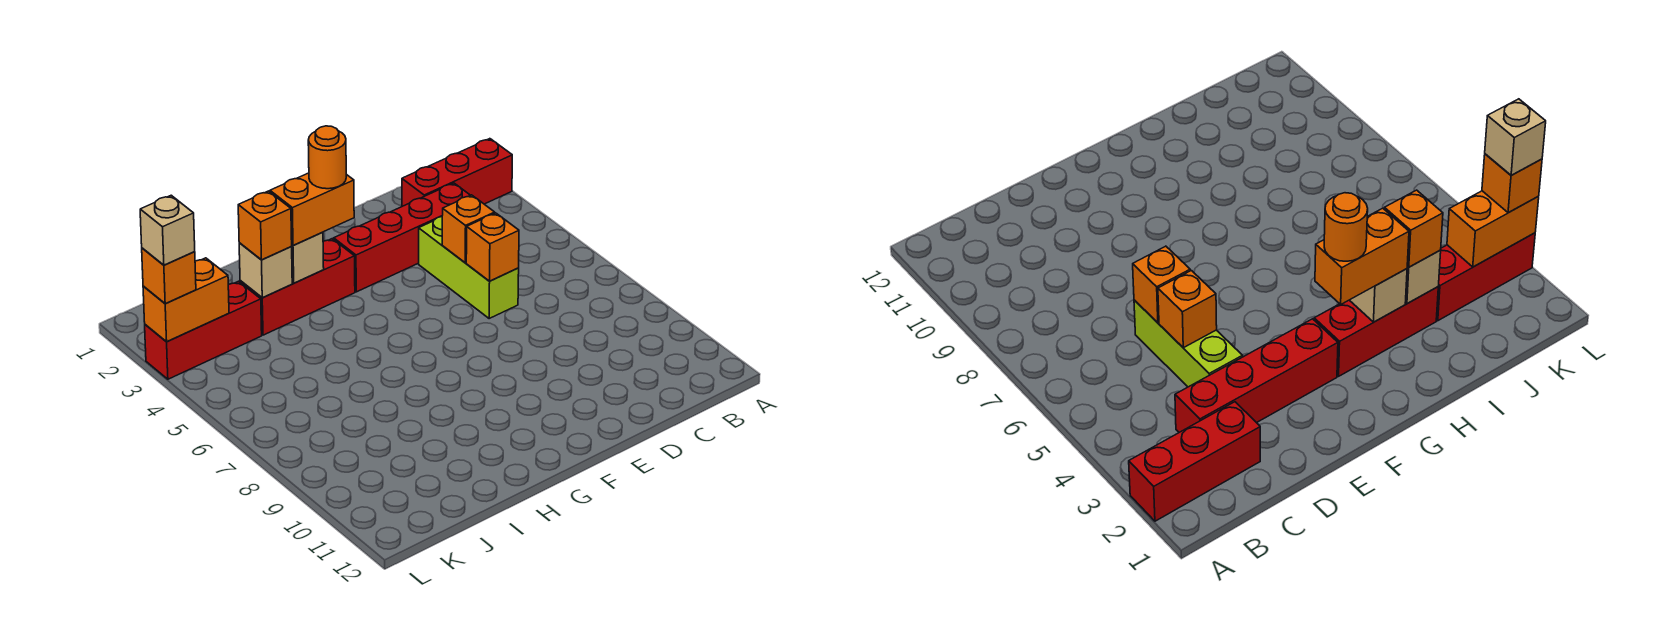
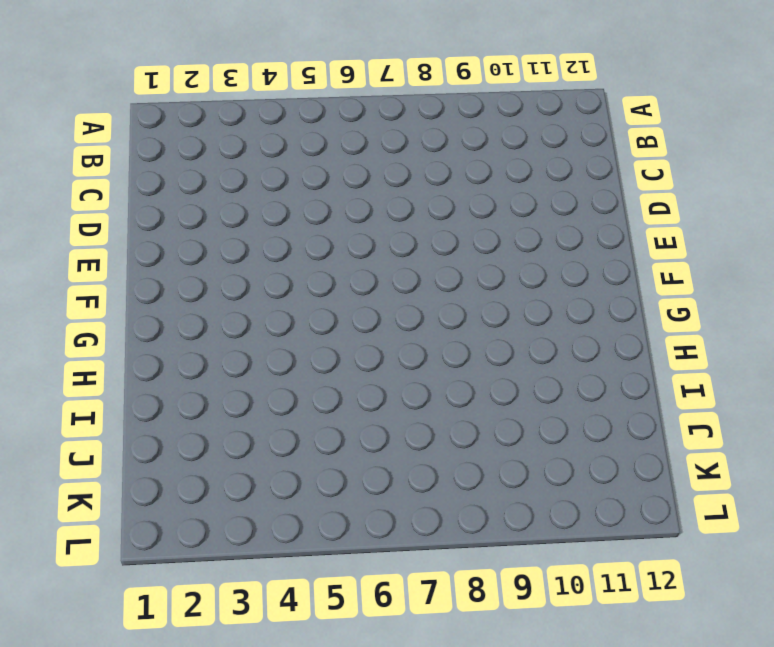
none -> red 1x3 brick [402,139,512,206]
none -> red 1x4 brick [334,183,470,292]
none -> lime 1x3 brick [419,217,519,319]

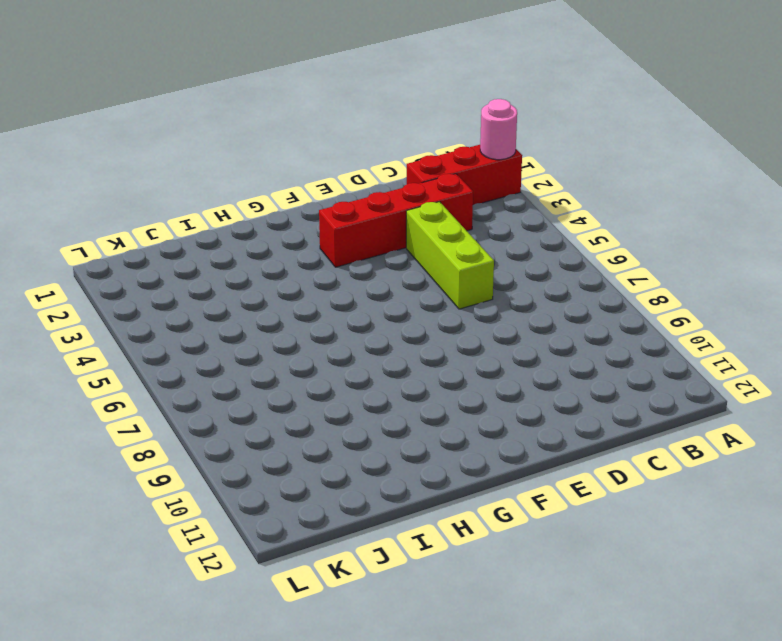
pink 1x1 round brick [480,99,517,160] -> none
none -> red 1x3 brick [240,239,355,335]
none -> red 1x3 brick [145,281,262,379]
none -> orange 1x1 brick [442,195,495,263]

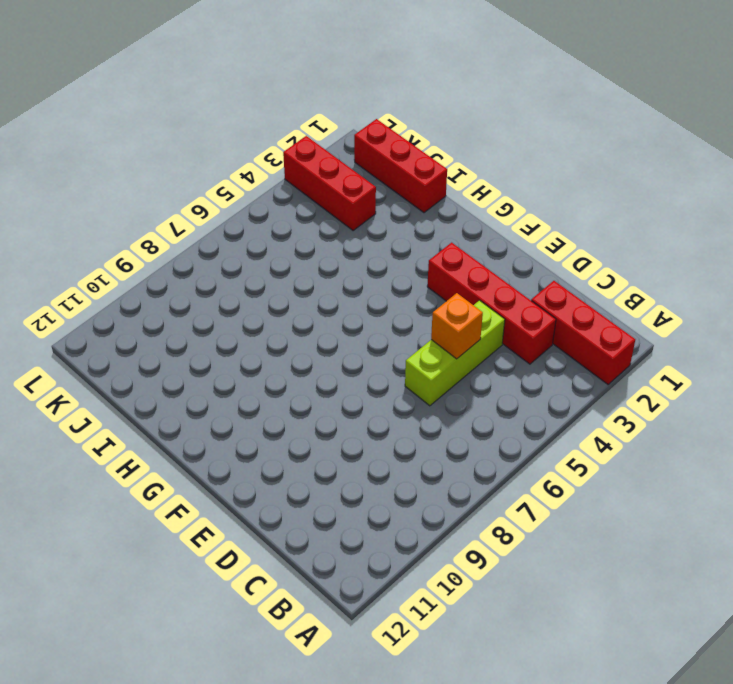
red 1x3 brick [354,119,447,213] -> red 1x3 brick moved to [240,239,355,335]
none -> orange 1x1 brick [466,213,519,281]
none -> tan 1x1 brick [291,232,324,283]
none -> tan 1x1 brick [239,243,292,298]

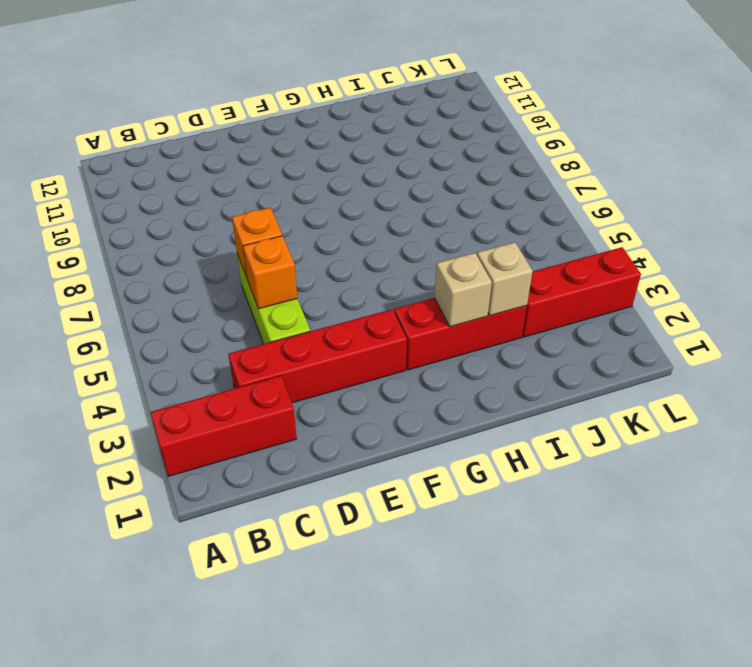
none -> orange 1x2 brick [143,258,229,342]
none -> orange 1x2 brick [270,173,354,246]
none -> orange 1x1 brick [238,191,292,260]

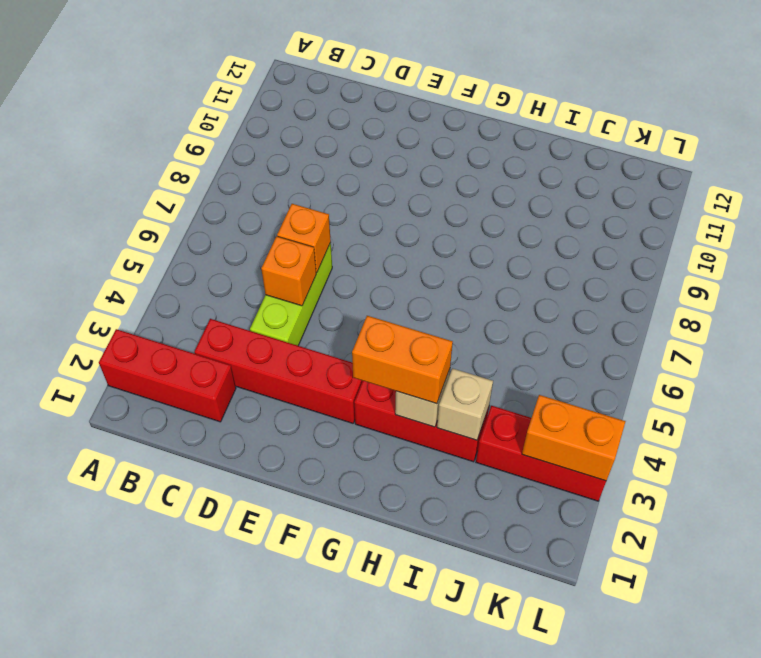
none -> orange 1x1 brick [238,191,292,260]
none -> orange 1x1 brick [142,248,196,304]
none -> orange 1x1 round brick [308,126,346,189]

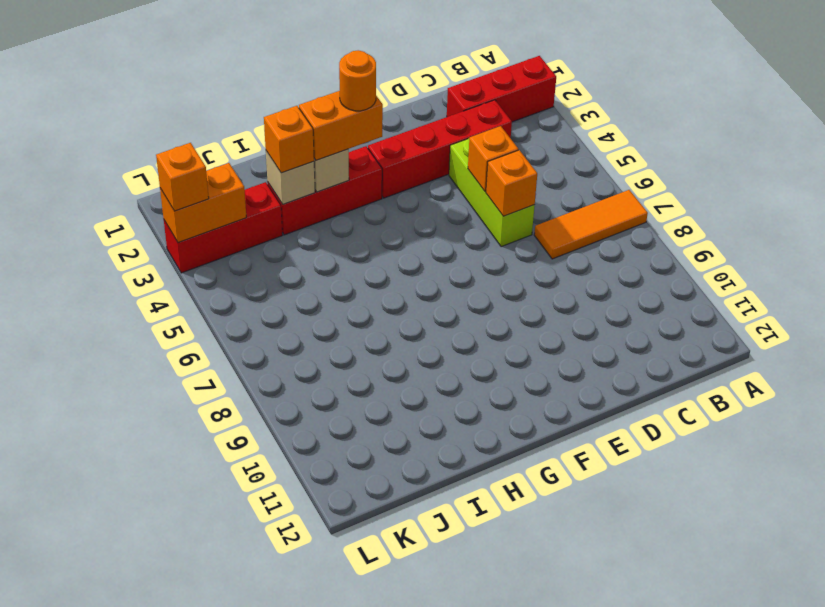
orange 1x3 tile [534,190,648,259] -> none
none -> tan 1x1 brick [140,195,195,265]

